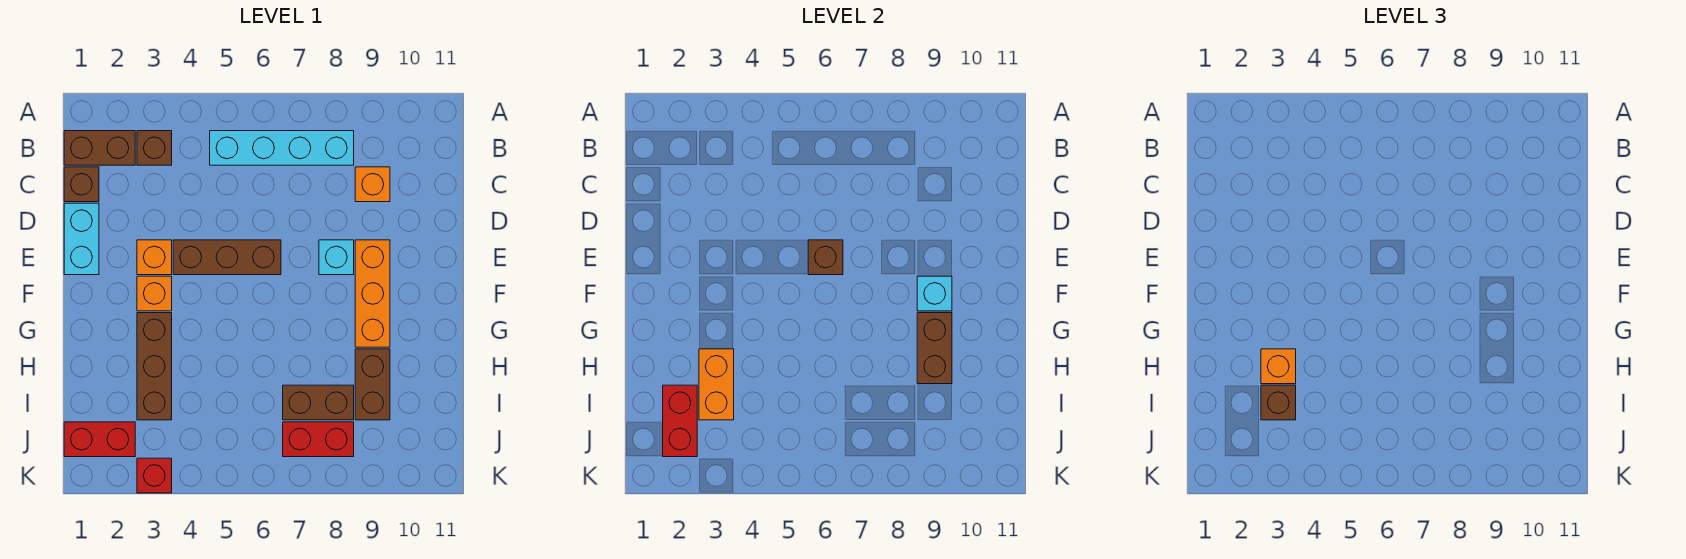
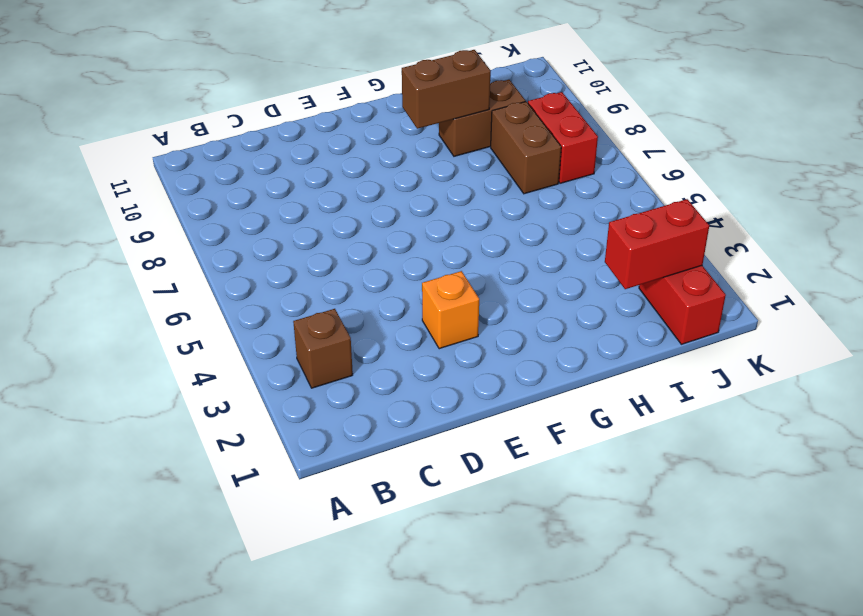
none -> brown 1x2 brick [64,131,135,165]
none -> cyan 1x4 brick [210,131,354,165]
none -> brown 1x1 brick [64,167,99,202]

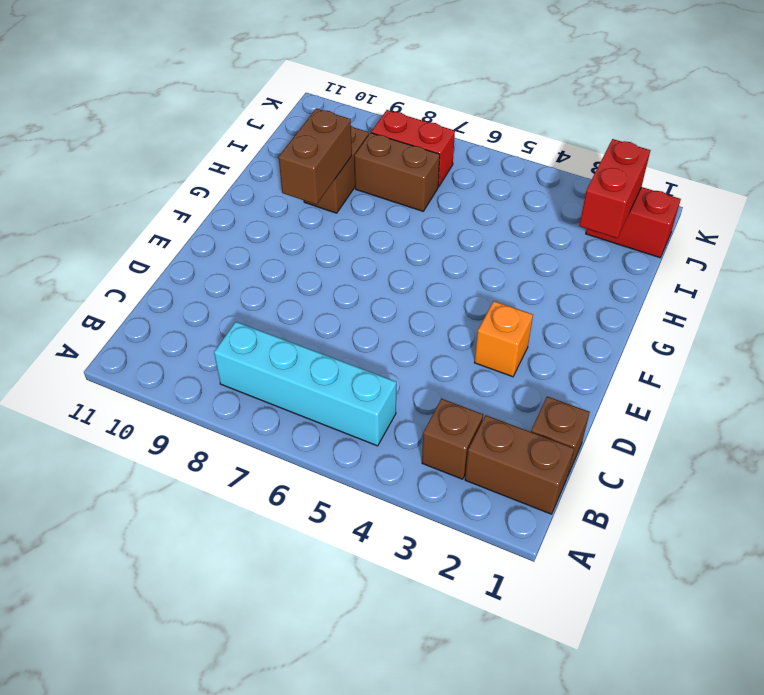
none -> orange 1x1 brick [355,167,390,202]
none -> cyan 1x2 brick [64,203,99,275]
none -> brown 1x3 brick [173,240,281,275]

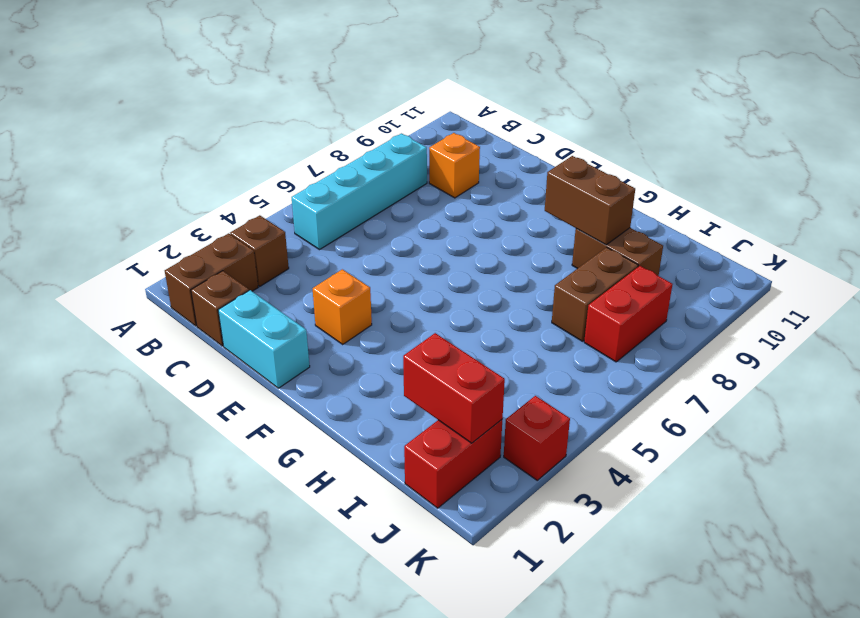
none -> brown 1x3 brick [173,240,281,275]
none -> cyan 1x1 brick [319,240,354,275]
none -> orange 1x3 brick [355,240,390,347]

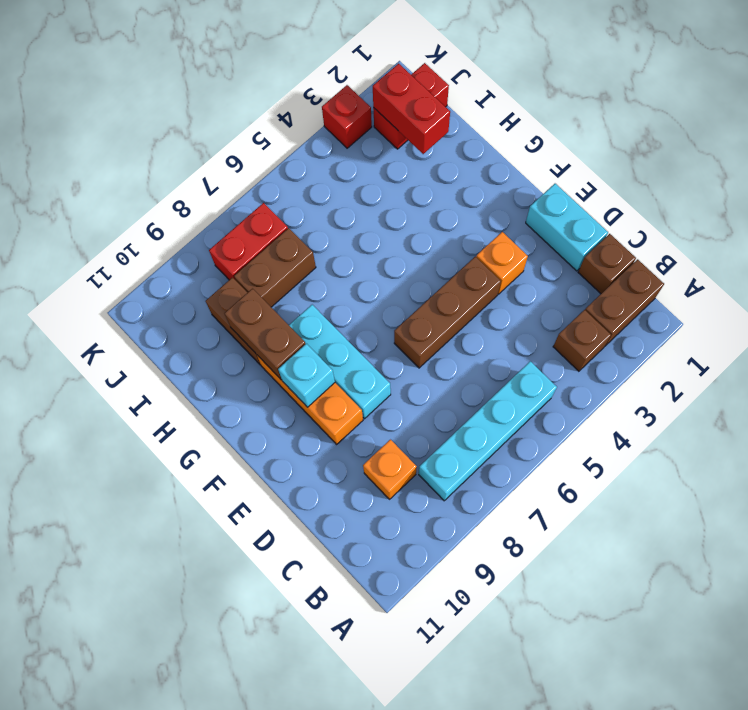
cyan 1x3 brick [289,305,391,419] -> cyan 1x1 brick [319,240,354,275]
none -> orange 1x1 brick [137,276,172,311]
none -> brown 1x3 brick [137,313,172,420]
none -> brown 1x1 brick [808,240,843,275]

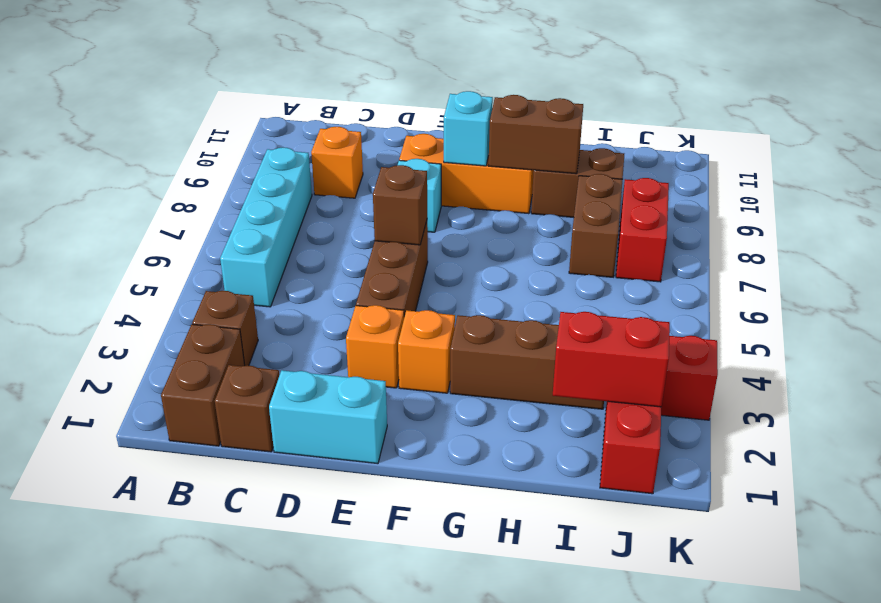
none -> orange 1x2 brick [699,349,734,420]
none -> orange 1x1 brick [1261,349,1296,384]
none -> brown 1x1 brick [1261,385,1296,420]

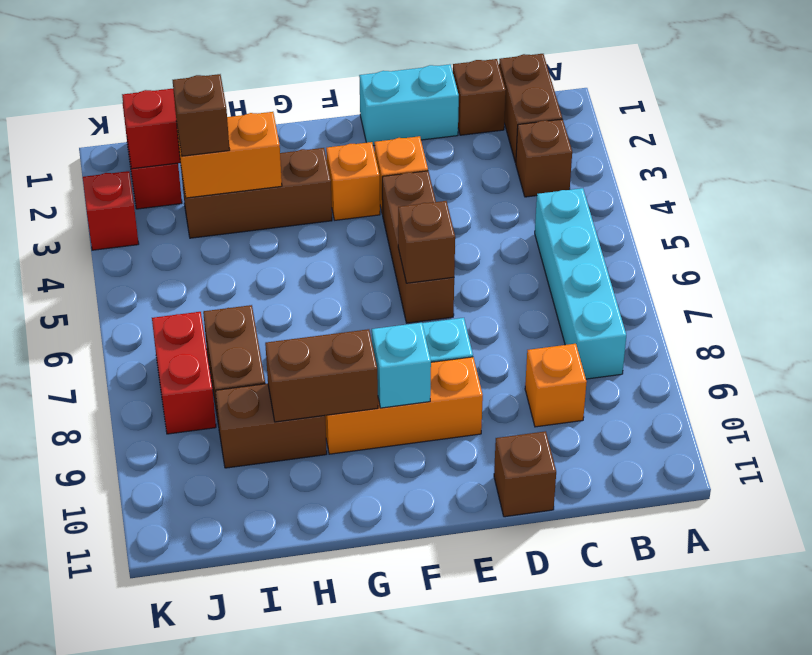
brown 1x1 brick [494,431,556,517] -> none
none -> orange 1x1 brick [1261,349,1296,384]

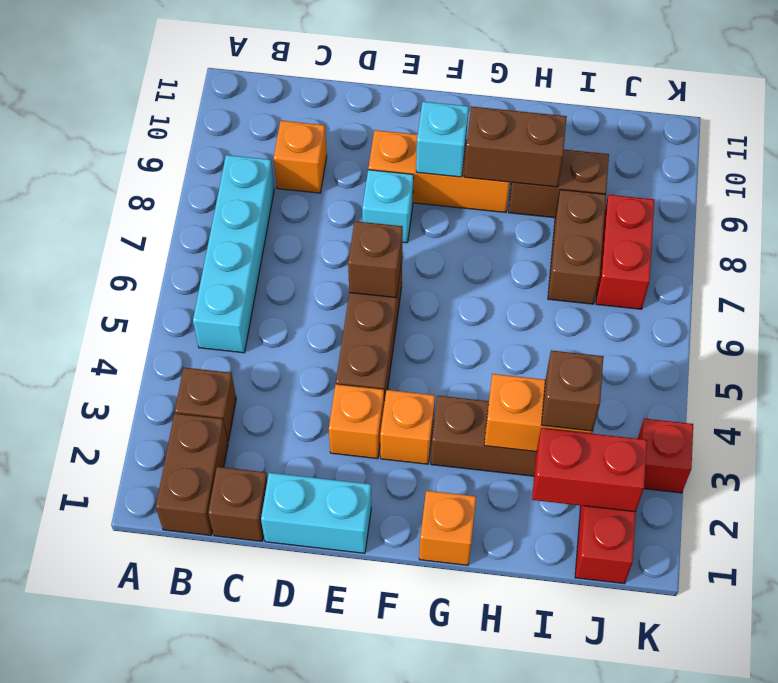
orange 1x1 brick [419,491,476,565] -> orange 1x1 brick moved to [1261,349,1296,384]

